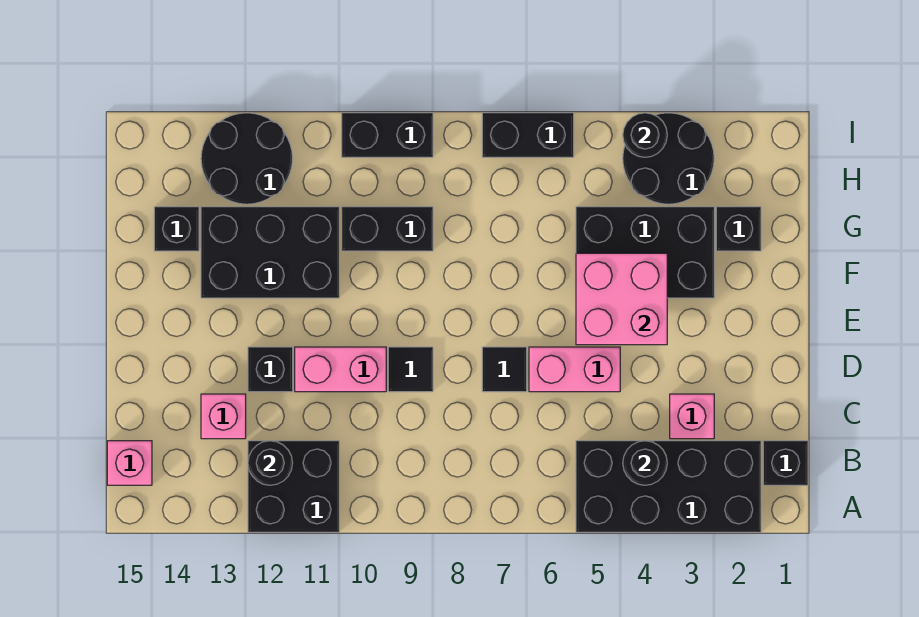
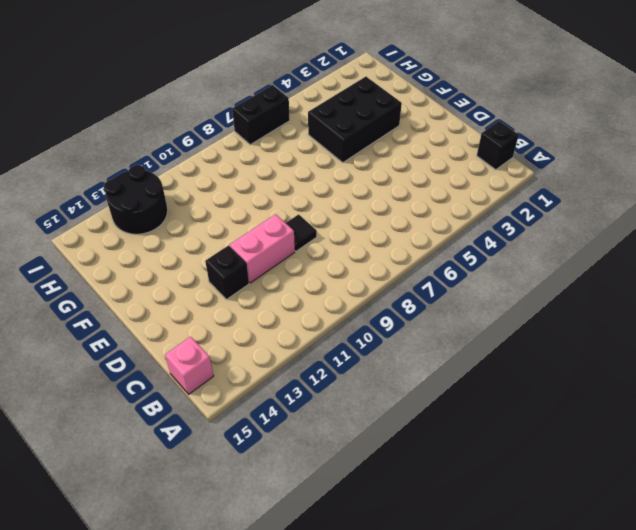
none -> black 2x4 brick [576,441,761,532]
none -> black 2x2 brick [248,441,339,532]
none -> pink 1x1 brick [670,394,714,439]

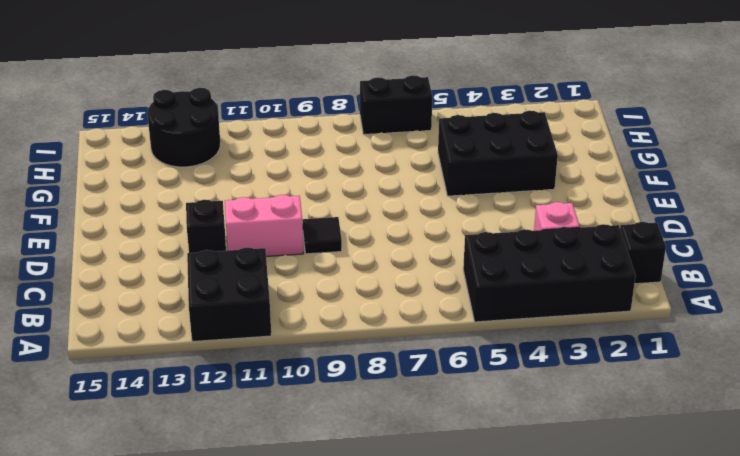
none -> pink 1x1 brick [107,441,152,485]
none -> pink 1x1 brick [201,394,246,439]
none -> pink 1x2 brick [529,347,620,392]

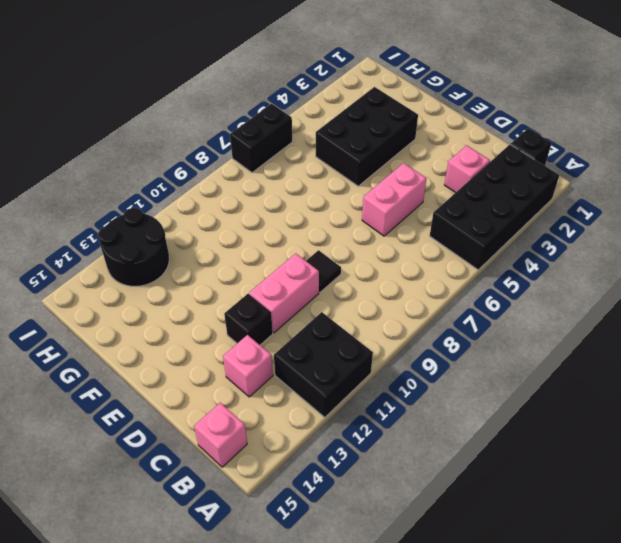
none -> black 1x1 tile [482,347,527,392]
none -> black 2x3 brick [201,207,339,298]
none -> black 1x1 brick [716,207,761,251]

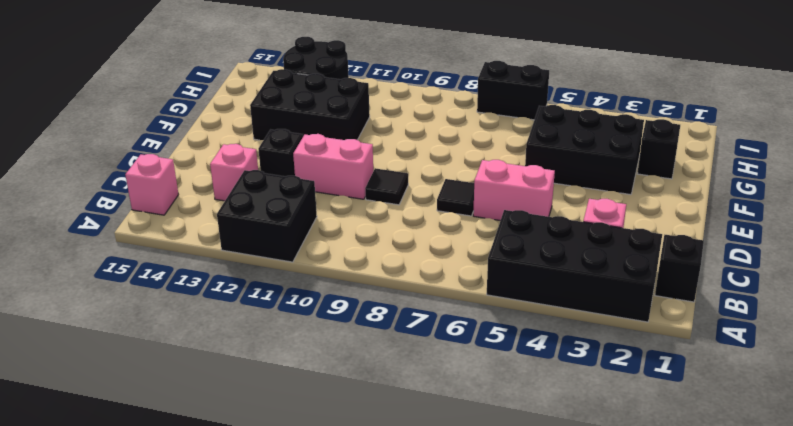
none -> black 1x2 brick [342,207,433,251]
none -> black 1x1 brick [154,207,199,251]
none -> black 2x2 round brick [623,113,714,204]

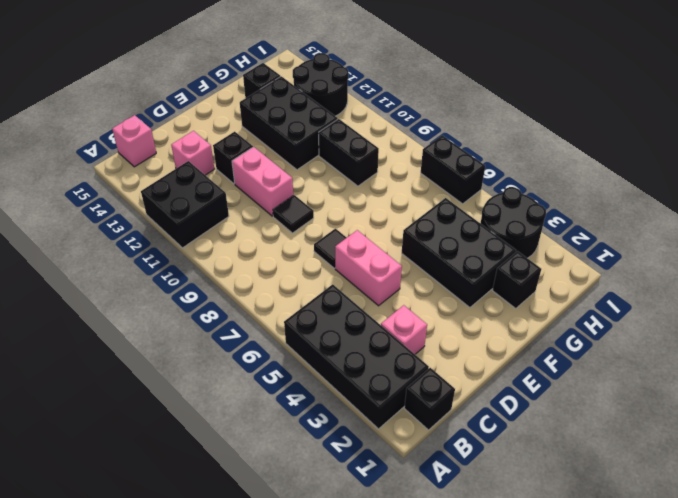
none -> black 1x2 brick [342,113,433,157]
none -> black 1x1 round brick [623,441,667,485]
none -> black 1x1 round brick [248,441,292,485]

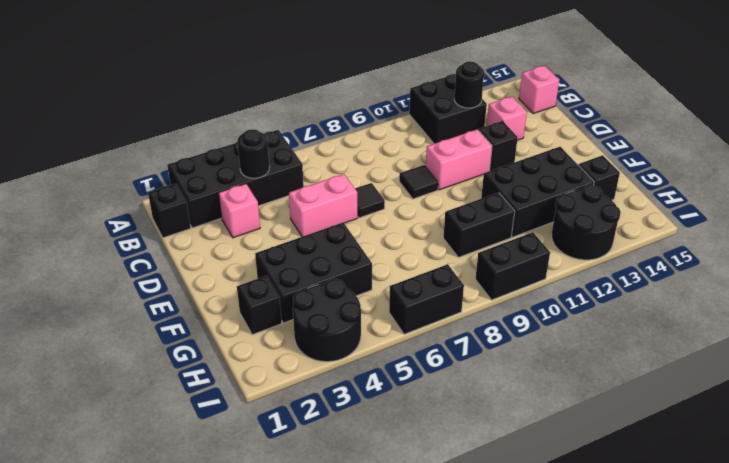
none -> pink 2x2 brick [576,253,667,345]
none -> black 1x1 round brick [623,113,667,157]

